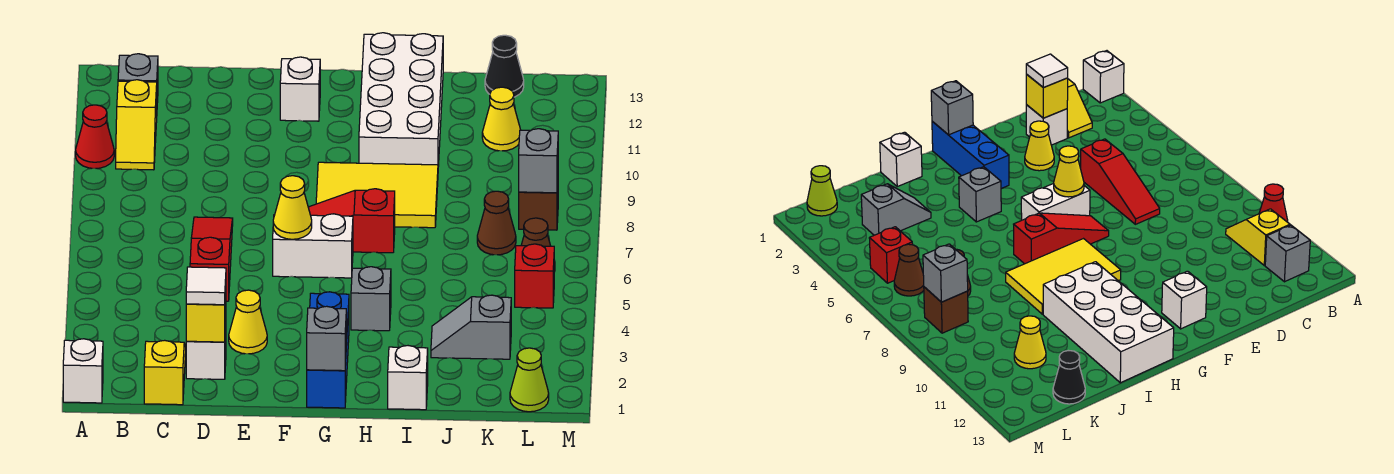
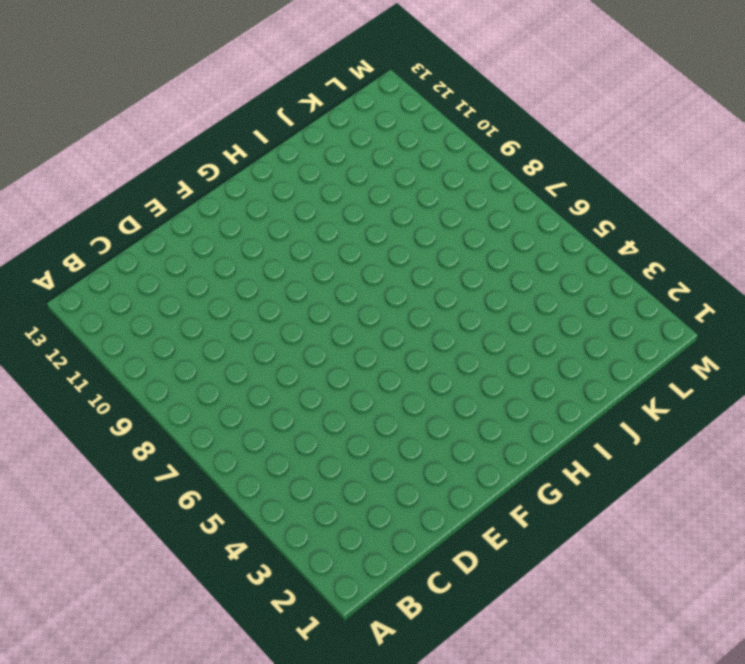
none -> white 1x1 brick [63,339,103,403]
none -> red 1x1 cone [76,105,114,168]
none -> yellow 1x2 slope [116,80,157,170]

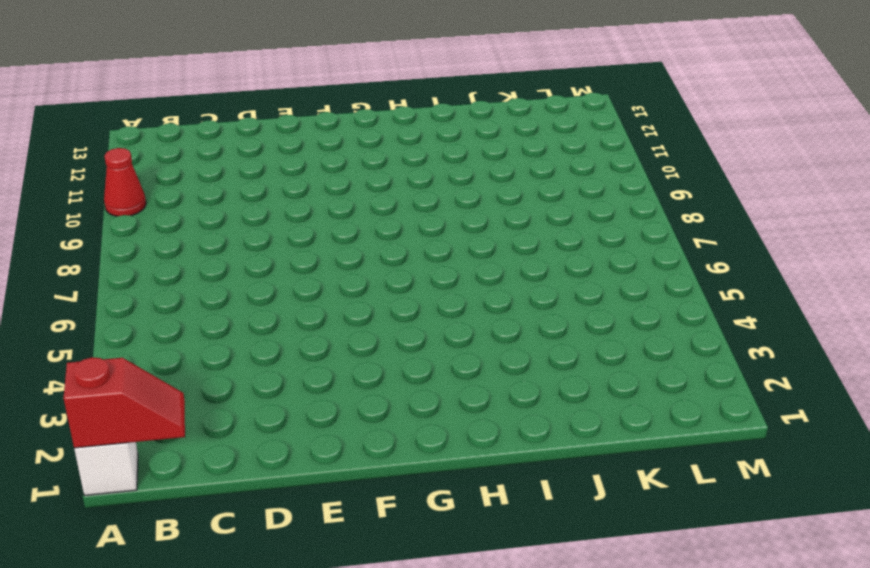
red 1x2 slope [64,357,185,448] -> none
none -> yellow 1x2 slope [116,80,157,170]
none -> grey 1x1 brick [118,54,158,103]
none -> yellow 1x2 slope [144,340,186,405]

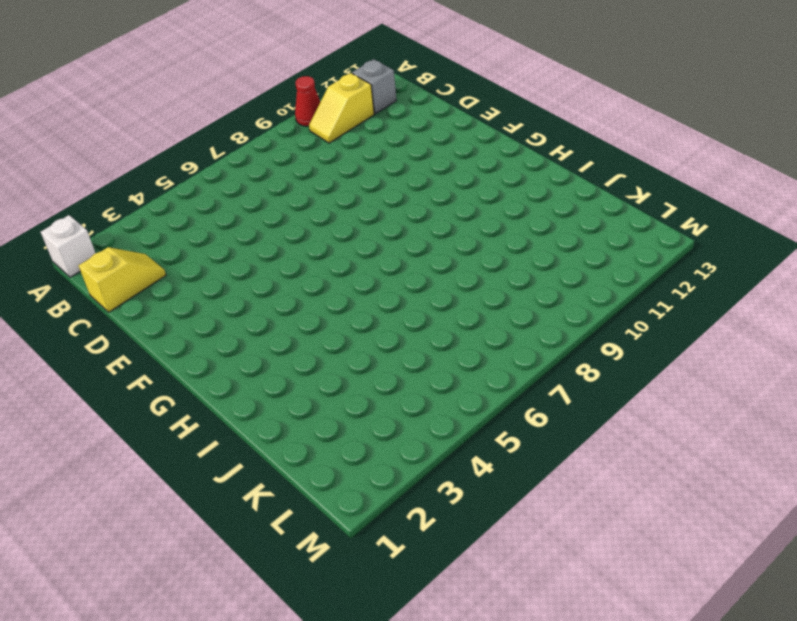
none -> white 1x1 brick [186,329,226,379]
none -> red 1x3 slope [190,217,233,301]
none -> yellow 1x1 cone [229,290,267,354]

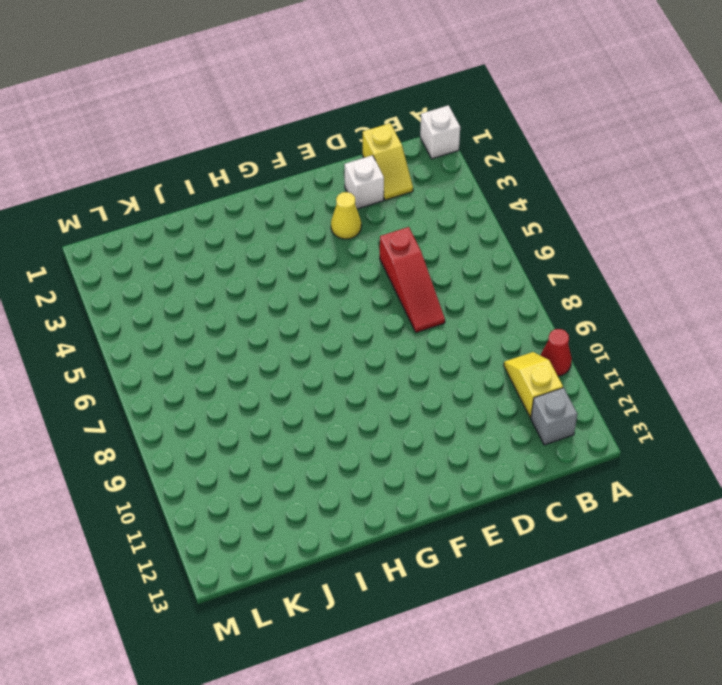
none -> white 1x2 brick [273,214,353,278]
none -> red 1x3 slope [308,189,395,253]
none -> white 1x1 brick [280,57,320,121]

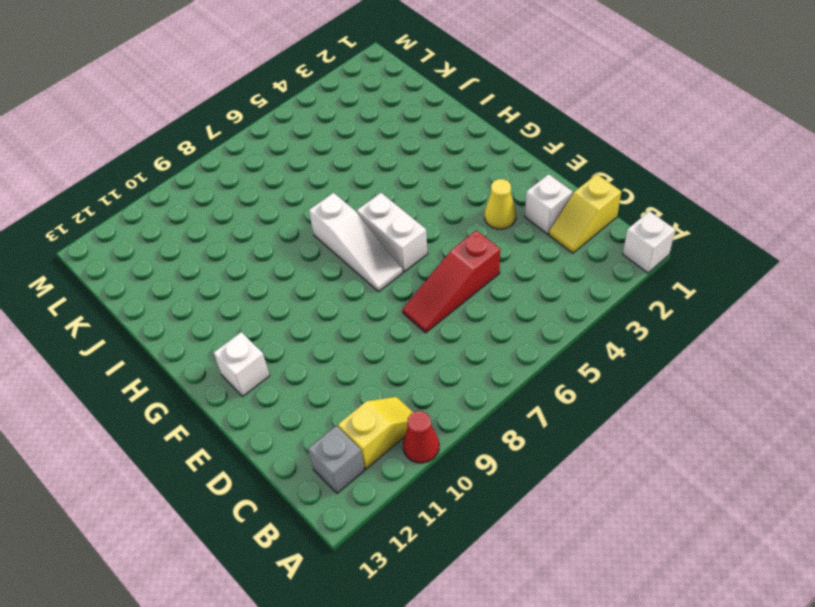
white 1x3 slope [309,193,403,292] -> red 1x3 slope [308,189,395,253]
none -> blue 1x3 brick [307,292,349,408]
none -> yellow 2x3 tile [316,162,438,228]
none -> grey 1x1 brick [351,267,391,331]

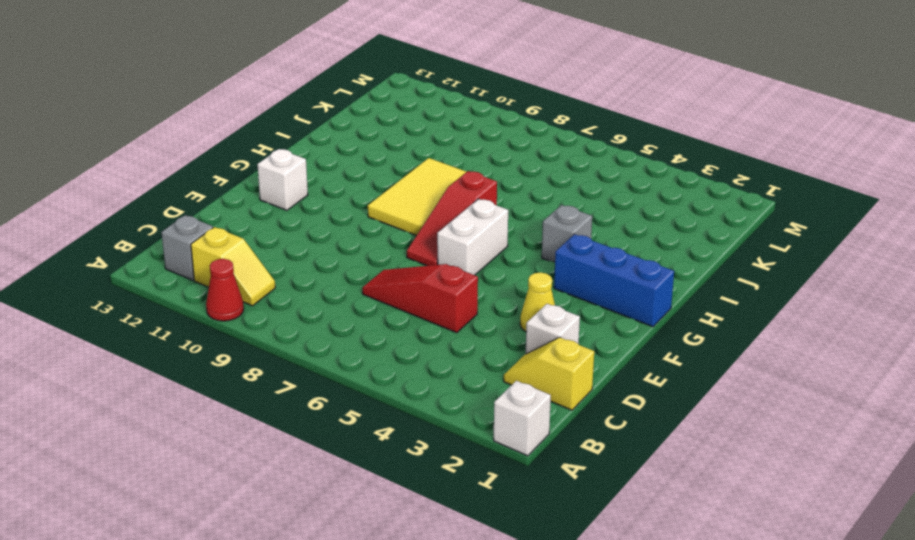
none -> white 2x4 brick [359,33,443,167]
none -> white 1x1 brick [388,346,428,410]
none -> grey 1x2 slope [431,295,511,359]

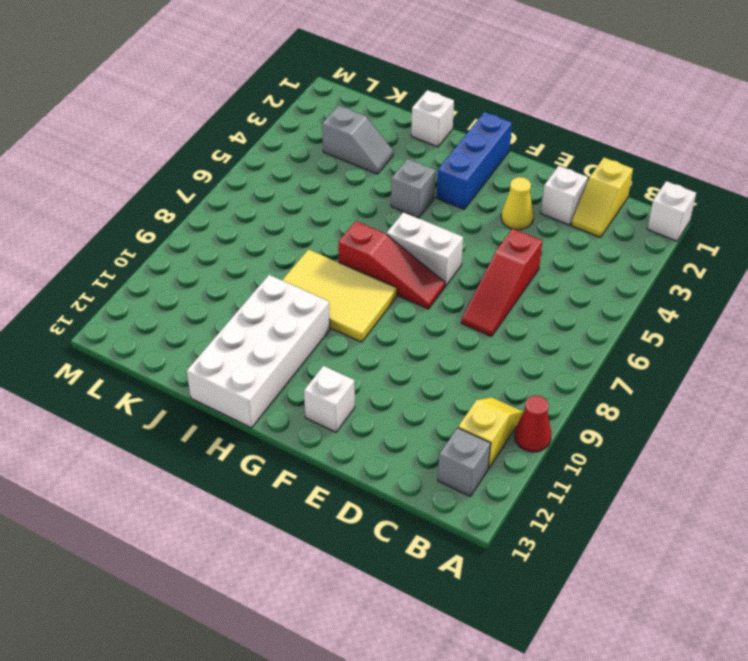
none -> brown 1x1 cone [477,191,516,255]
none -> yellow 1x1 cone [482,87,520,151]
none -> black 1x1 cone [485,35,524,97]

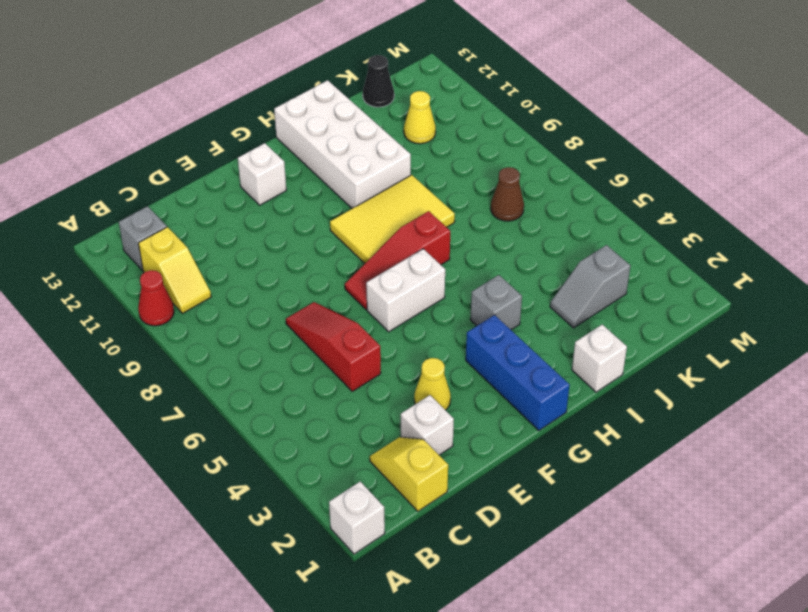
none -> lime 1x1 cone [510,348,549,412]
none -> red 1x1 brick [515,244,554,308]
none -> brown 1x1 cone [521,218,555,272]

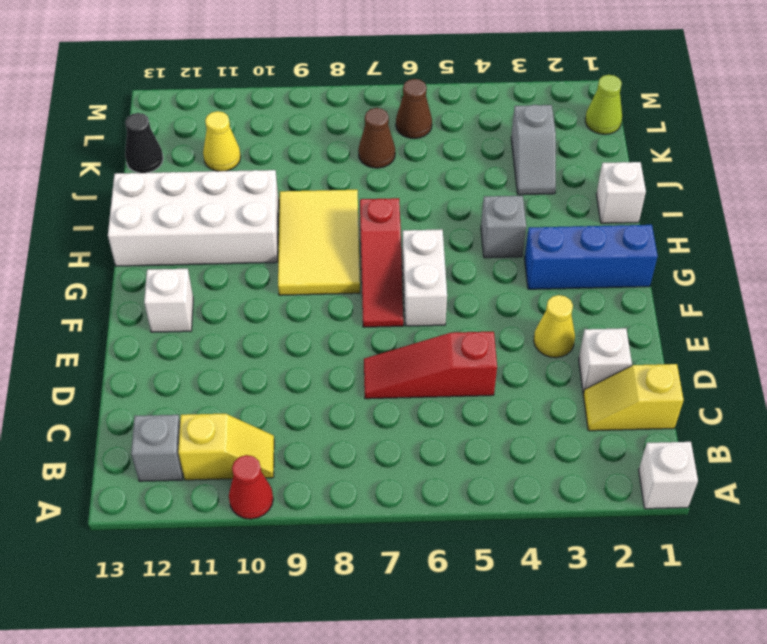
none -> red 1x1 brick [515,244,554,308]
none -> brown 1x1 brick [519,185,558,230]
none -> yellow 1x1 brick [186,291,226,342]

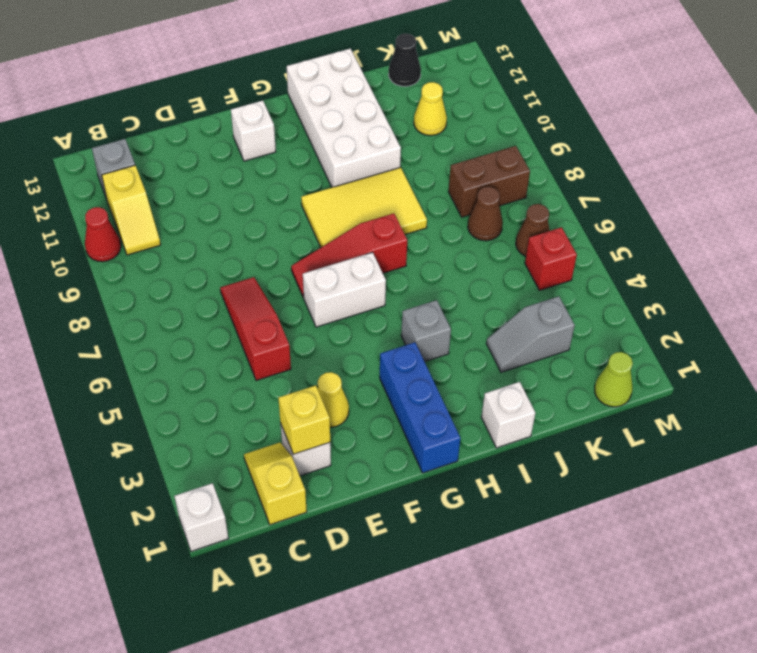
brown 1x2 brick [448,146,530,217] -> brown 1x1 brick [519,185,558,230]
none -> yellow 1x1 cone [273,176,312,239]
none -> grey 1x1 brick [307,306,346,371]
none -> grey 1x1 brick [519,129,558,193]

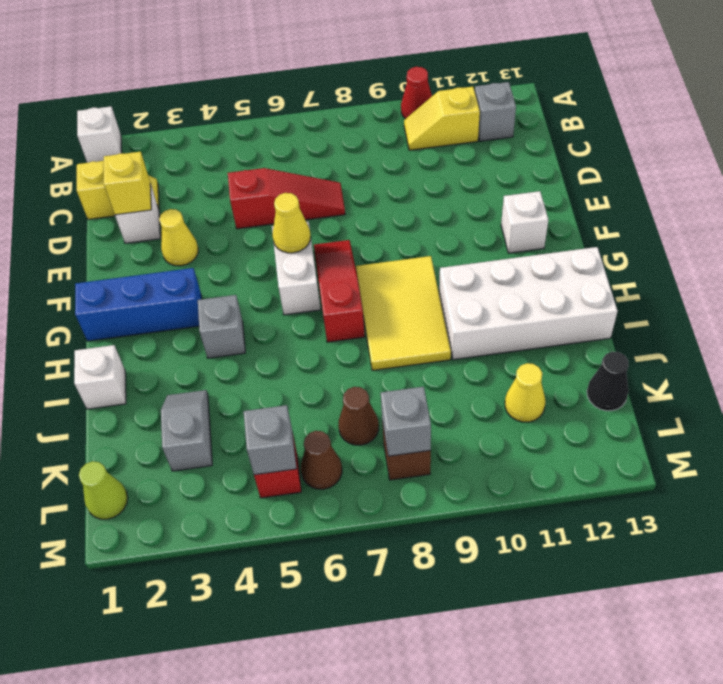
grey 1x1 brick [244,405,297,475] -> grey 1x1 brick moved to [307,306,346,371]
none -> white 1x1 tile [186,267,226,305]

